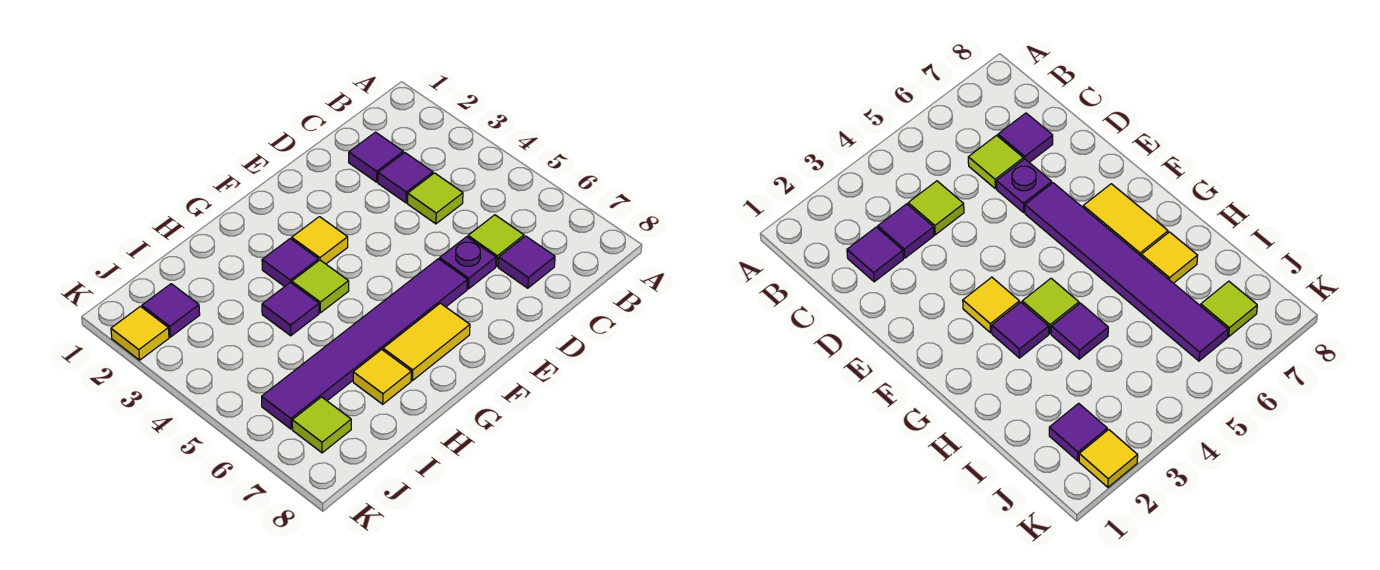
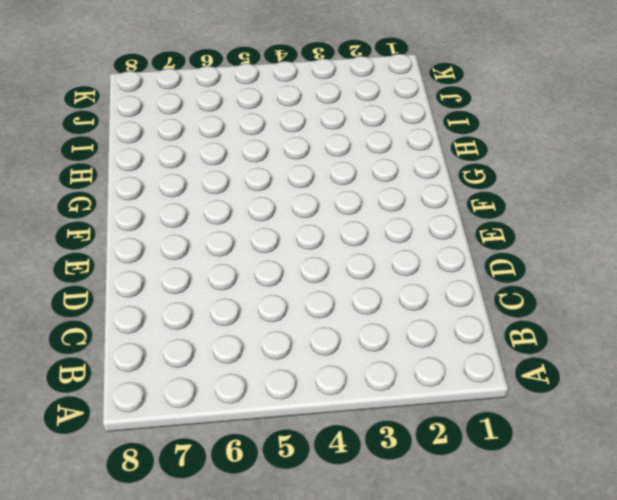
none -> purple 1x1 tile [349,132,403,182]
none -> purple 1x1 tile [378,153,433,203]
none -> lime 1x1 tile [408,173,463,224]

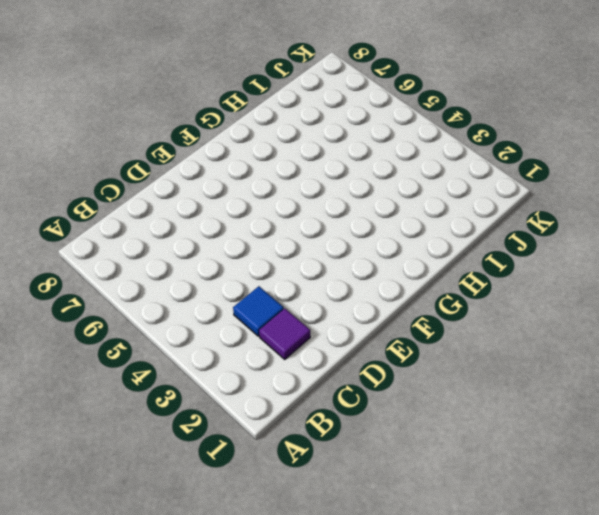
blue 1x1 tile [233,286,284,336] -> purple 1x1 tile [378,153,433,203]
none -> lime 1x1 tile [408,173,463,224]
none -> lime 1x1 tile [468,215,524,266]
none -> purple 1x1 tile [498,236,555,288]

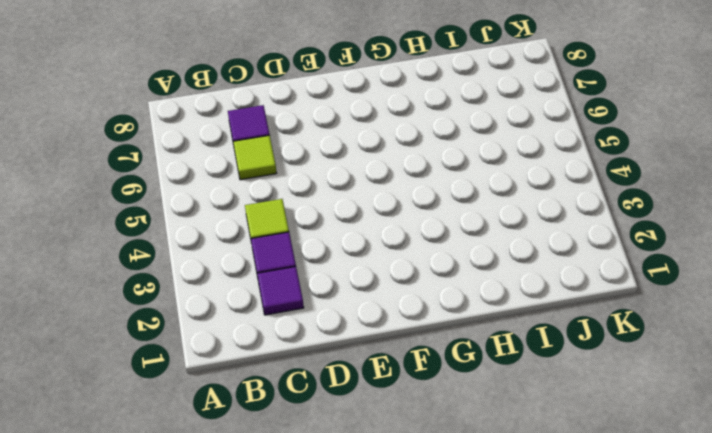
none -> purple 1x1 plate [440,237,496,289]
none -> purple 1x6 tile [262,259,468,429]
none -> yellow 1x1 tile [292,217,348,264]

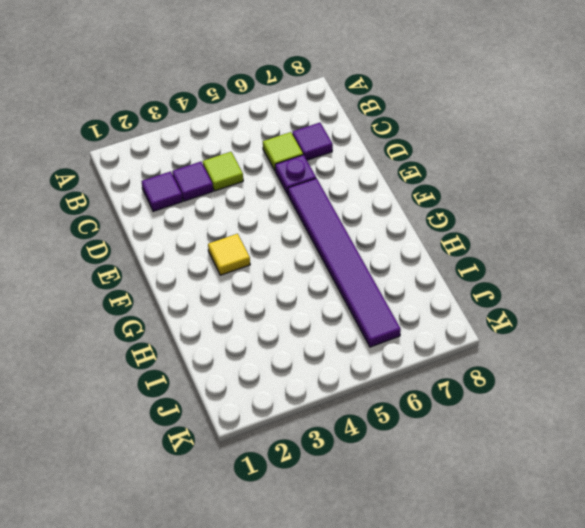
none -> yellow 1x2 tile [383,303,470,381]
none -> purple 1x1 tile [262,239,318,287]
none -> lime 1x1 tile [292,260,349,313]

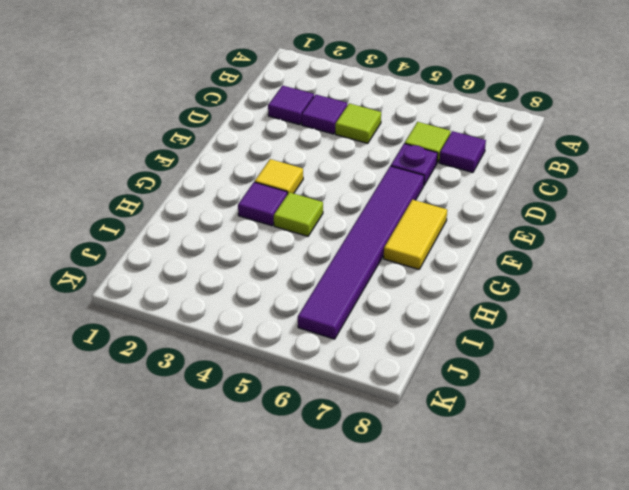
none -> purple 1x1 tile [262,282,319,336]
none -> yellow 1x1 tile [353,349,411,404]
none -> purple 1x1 tile [142,284,200,337]

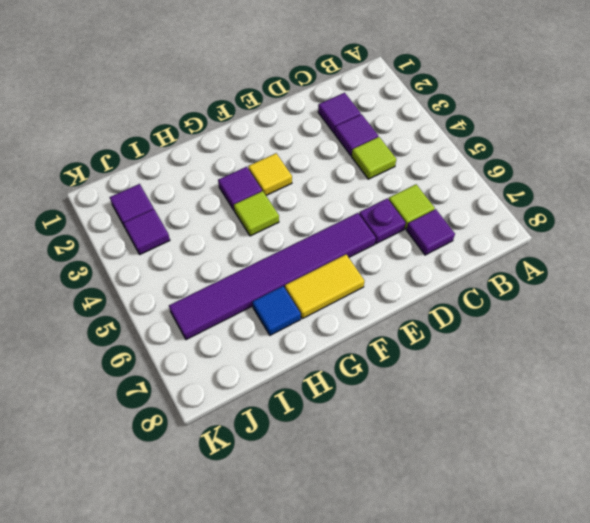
blue 1x1 tile [252,286,301,335] -> yellow 1x1 tile [353,349,411,404]
purple 1x1 tile [124,209,170,254] -> purple 1x1 tile moved to [262,282,319,336]
none -> lime 1x1 tile [292,397,351,453]
none -> yellow 1x1 tile [111,306,169,360]

